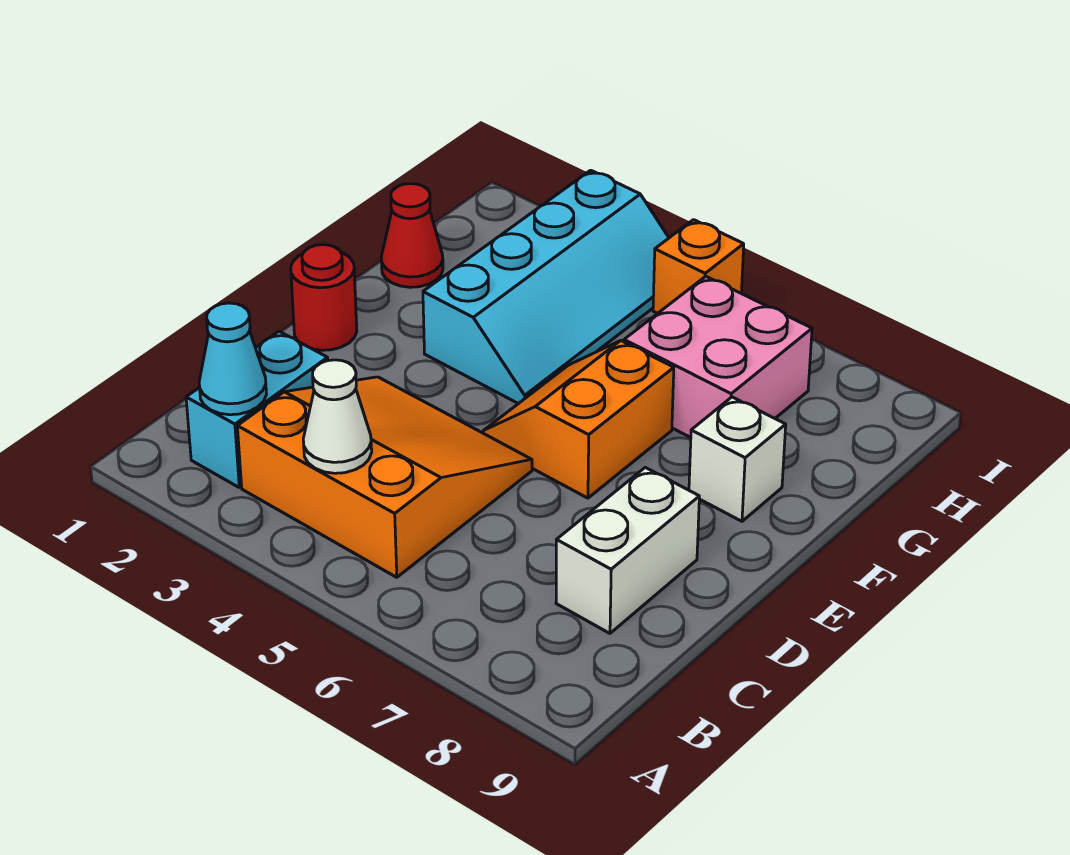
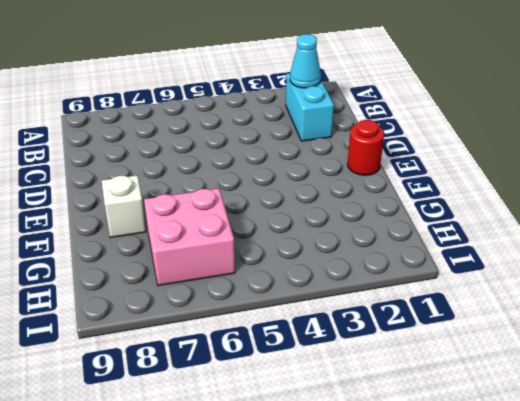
none -> orange 3x3 slope [237,377,532,577]
none -> white 1x2 brick [556,467,699,633]
none -> orange 2x2 slope [483,341,674,498]

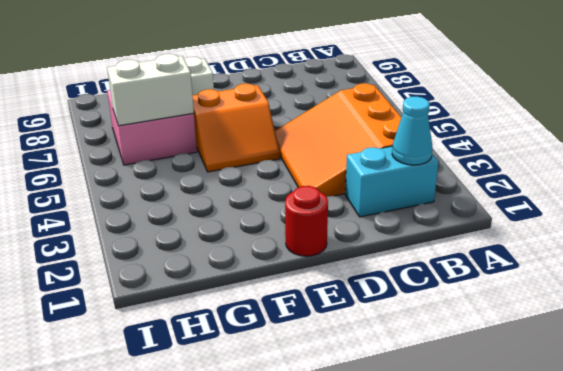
white 1x2 brick [107,54,194,126] -> white 1x2 brick moved to [556,467,699,633]
none -> cyan 2x4 slope [423,170,669,404]
none -> red 1x1 cone [381,184,443,287]
none -> orange 1x1 brick [653,220,744,313]

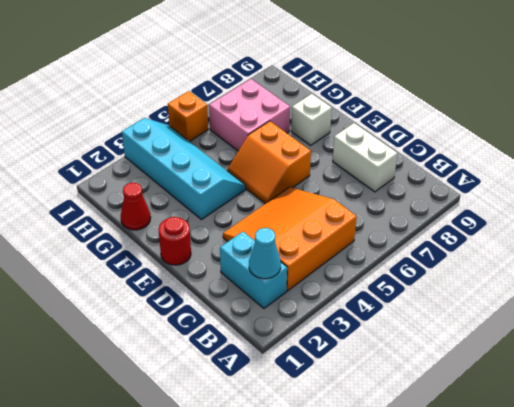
none -> white 1x1 cone [303,360,372,473]

